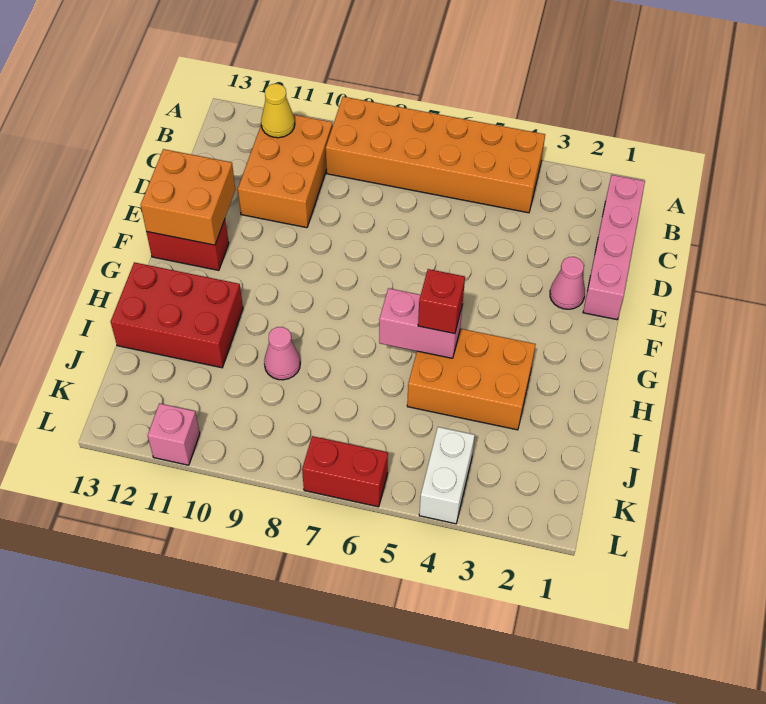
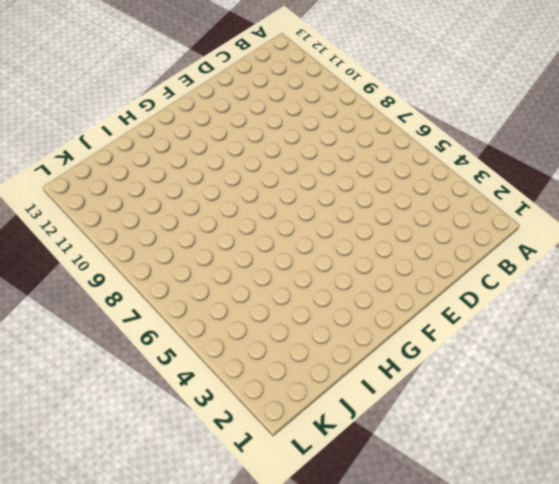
none -> orange 2x6 brick [326,97,545,213]
none -> pink 1x4 brick [583,175,645,320]
none -> orange 2x3 brick [238,115,333,228]

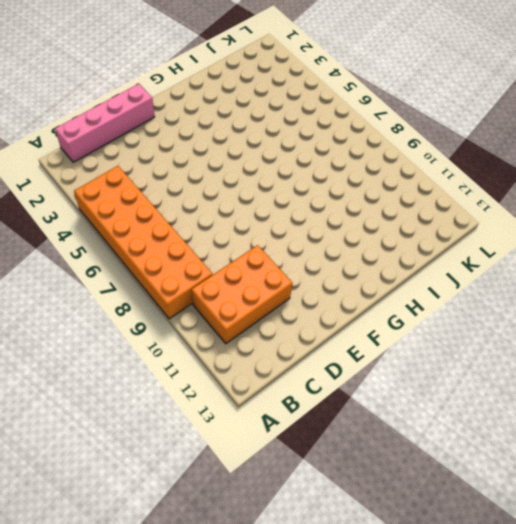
none -> pink 1x1 cone [550,257,585,309]
none -> red 1x2 brick [146,220,229,270]
none -> orange 2x3 brick [407,329,536,430]

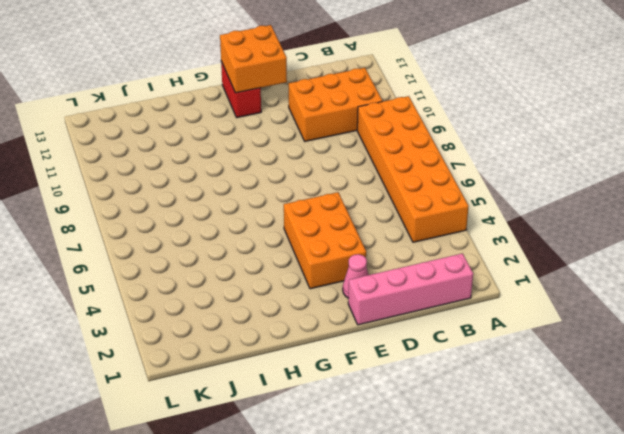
orange 2x3 brick [284,192,366,289] -> orange 2x3 brick moved to [407,329,536,430]
none -> red 2x3 brick [111,262,243,368]
none -> pink 1x1 cone [264,327,300,380]
none -> white 1x2 brick [419,427,475,524]

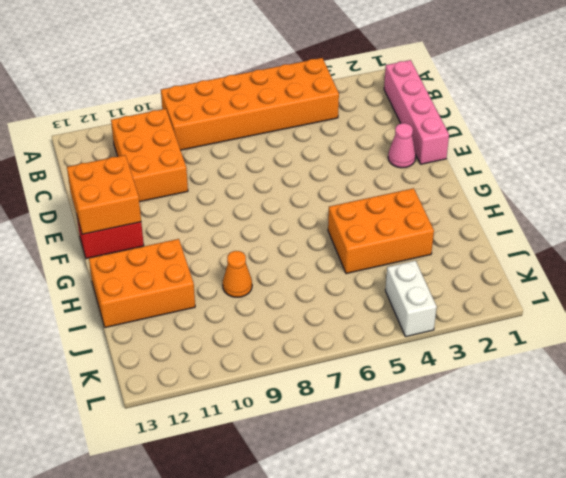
orange 2x3 brick [89,239,195,327] -> red 2x3 brick [111,262,243,368]
orange 1x1 cone [223,251,252,297] -> pink 1x1 cone [264,327,300,380]
none -> red 1x2 brick [302,436,388,507]
none -> pink 1x1 brick [148,403,200,465]
none -> yellow 1x1 cone [261,84,295,138]

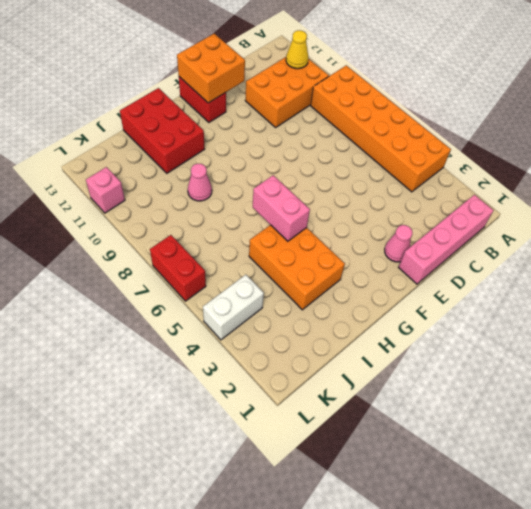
none -> red 1x1 brick [418,269,465,334]

